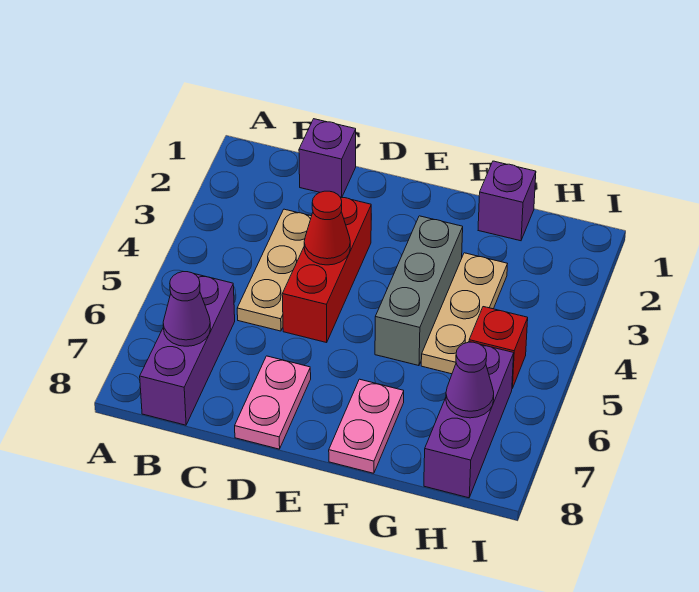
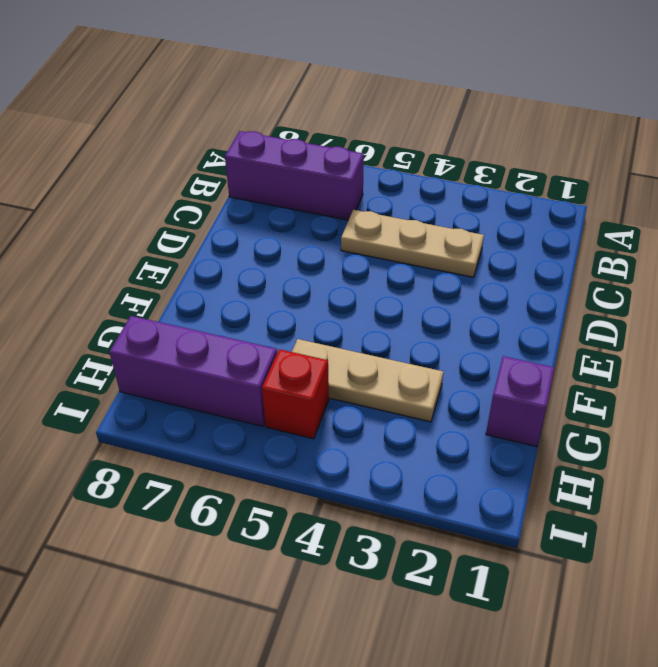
none -> purple 1x1 brick [299,119,356,197]
none -> red 1x3 brick [282,197,371,343]
none -> pink 1x2 plate [235,356,311,449]

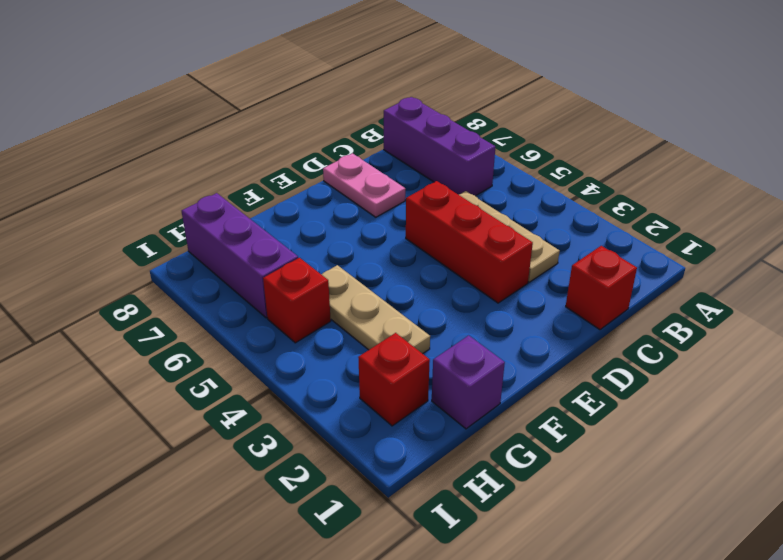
red 1x1 brick [566,246,637,330] -> purple 1x1 brick [299,119,356,197]
red 1x1 brick [358,333,430,426] -> none
none -> grey 1x3 brick [375,216,463,366]
none -> pink 1x2 plate [329,379,404,473]
none -> purple 1x1 cone [163,272,210,346]

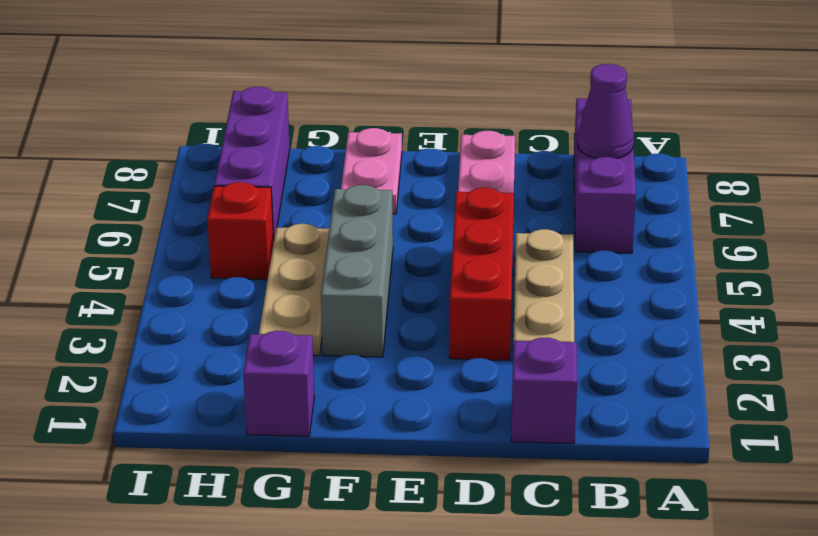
none -> red 1x1 cone [304,191,350,265]
none -> purple 1x1 cone [446,342,494,418]

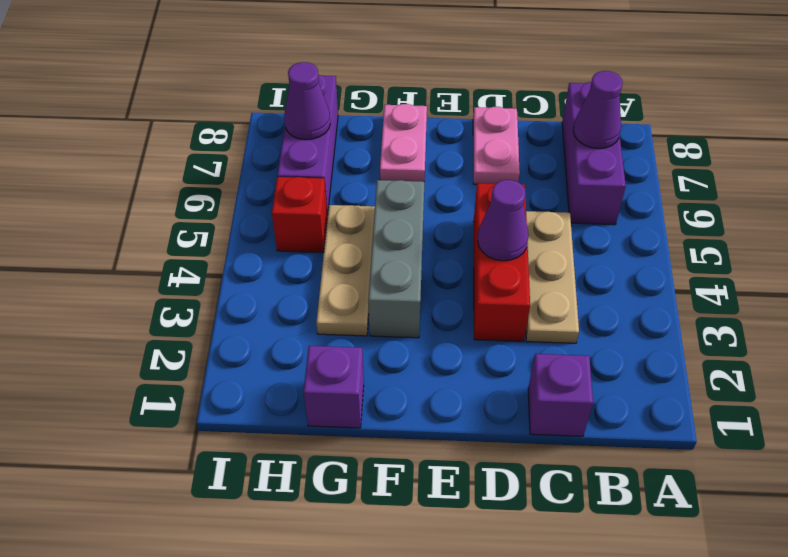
purple 1x1 cone [478,180,529,261] -> red 1x1 cone [304,191,350,265]

